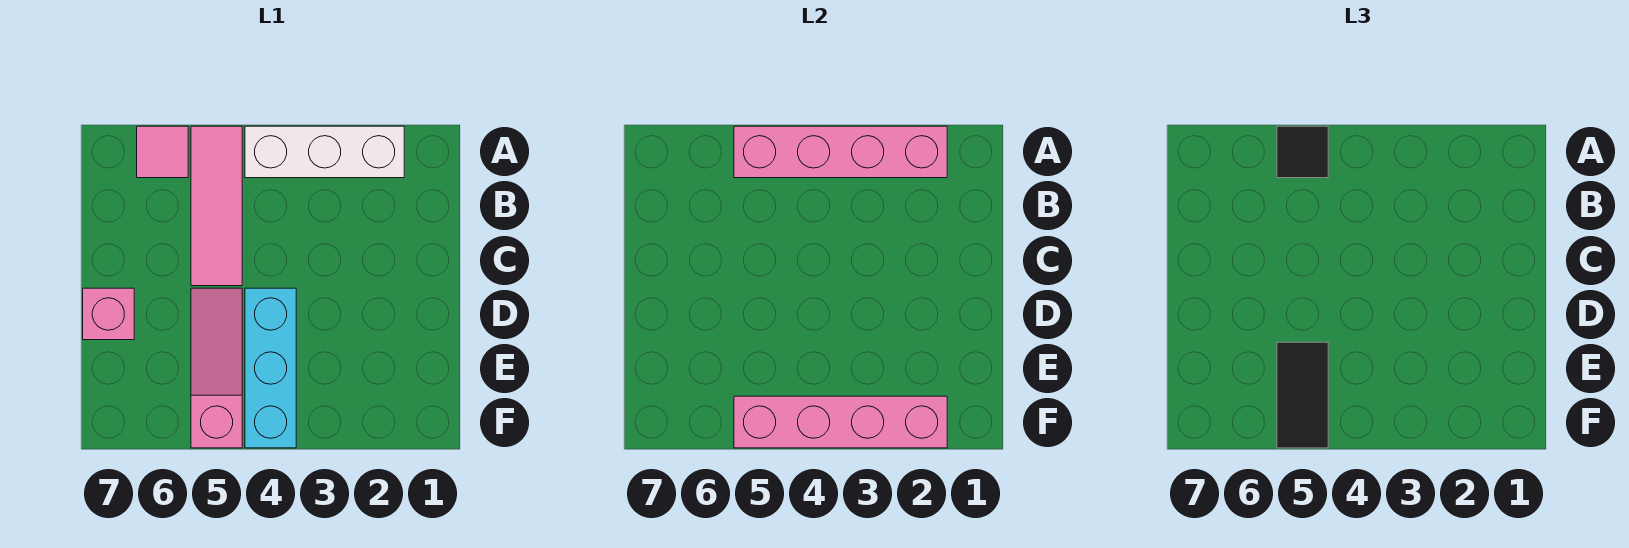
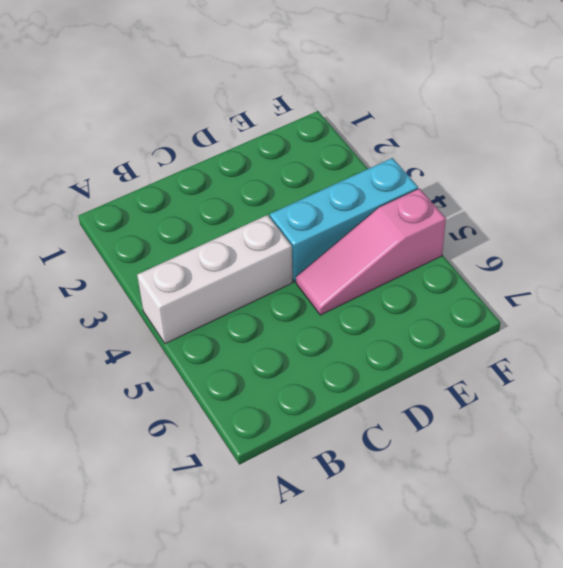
white 1x3 brick [137,215,293,344] -> white 1x3 brick turned to [245,126,404,178]
none -> pink 1x3 tile [191,126,242,286]
none -> pink 1x1 tile [137,126,188,178]

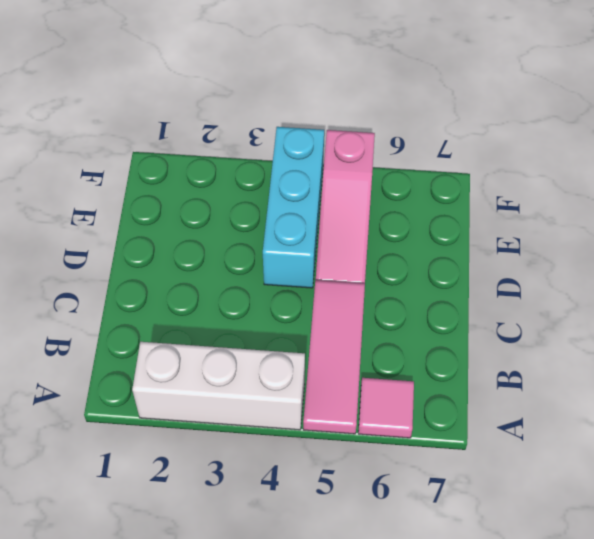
none -> pink 1x1 brick [83,288,134,340]
none -> pink 1x4 brick [734,126,947,178]

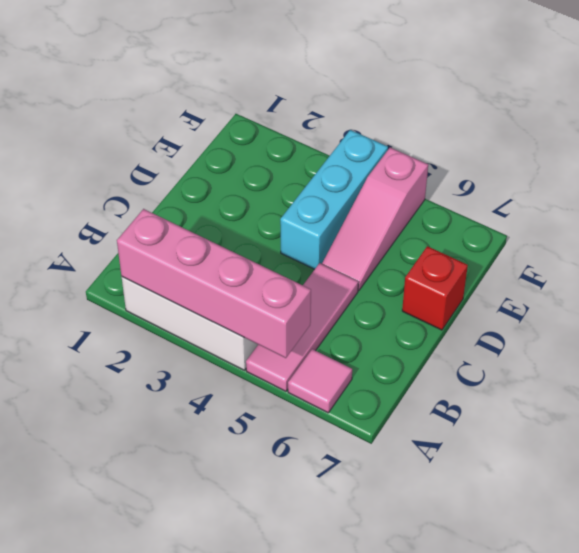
red 1x1 brick [402,246,468,330] -> pink 1x1 brick [83,288,134,340]
none -> pink 1x4 brick [734,396,947,448]
none -> black 1x1 tile [1277,126,1328,178]

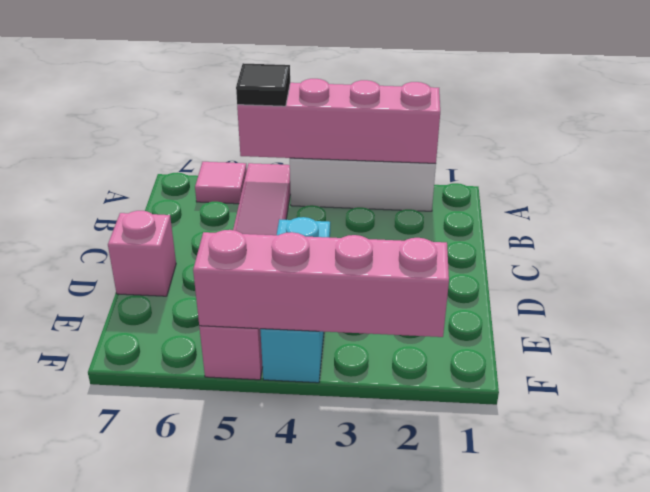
none -> black 1x2 tile [1277,342,1328,448]

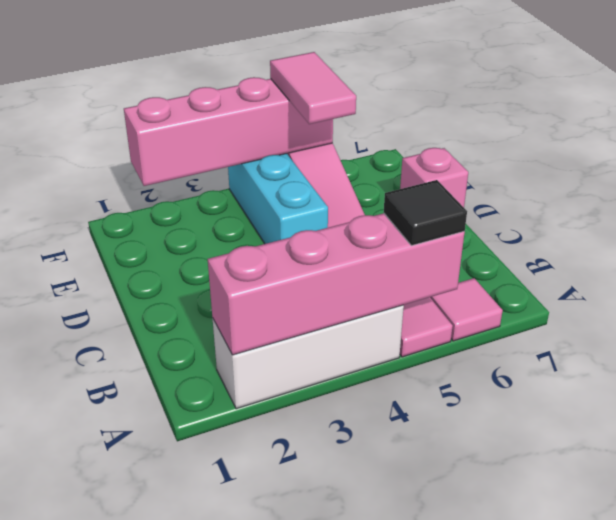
pink 1x2 tile [270,52,356,124] -> black 1x2 tile [1277,342,1328,448]

